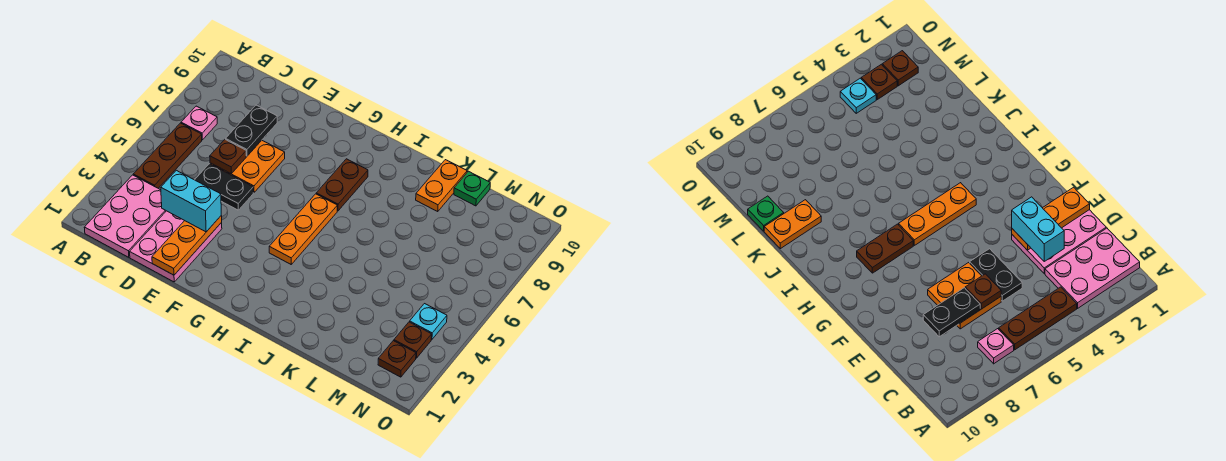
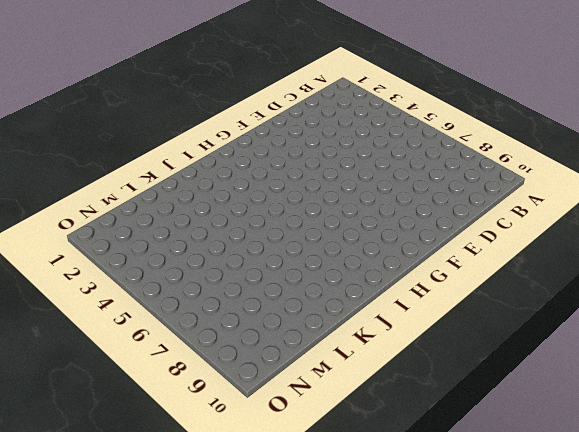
none -> pink 2x3 plate [84,175,166,257]
none -> brown 1x3 plate [133,123,202,188]
none -> pink 1x1 plate [181,106,217,140]

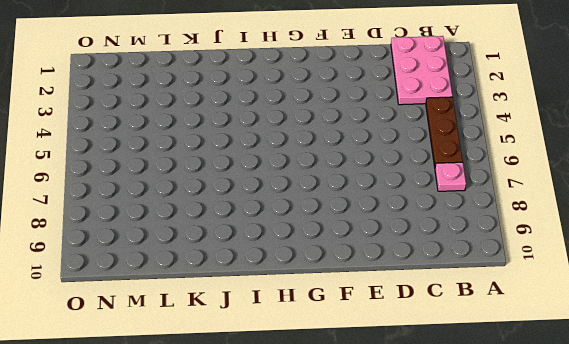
none -> pink 2x3 plate [130,211,222,282]
none -> black 1x2 plate [195,164,253,210]
none -> orange 2x2 plate [210,141,285,192]

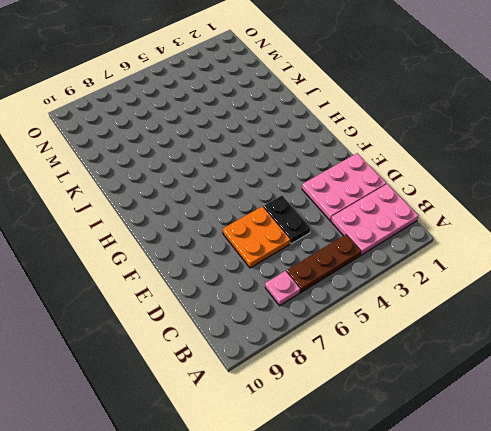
none -> orange 1x3 plate [269,194,337,264]
none -> brown 1x2 plate [316,159,368,211]
none -> orange 1x2 plate [416,160,467,211]

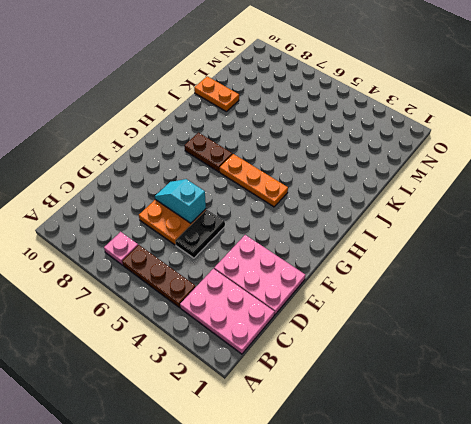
cyan 1x2 slope [155,179,206,223] -> none
none -> green 1x1 plate [454,171,490,206]
none -> brown 1x1 plate [378,341,416,377]
none -> brown 1x1 plate [394,322,432,358]

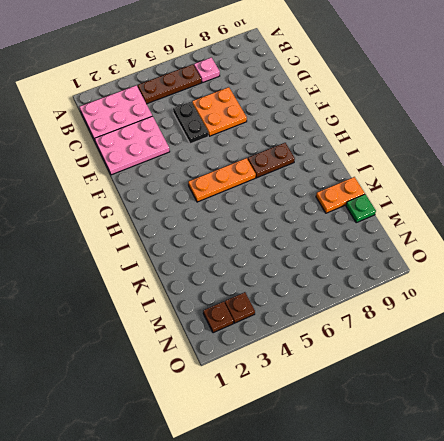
none -> cyan 1x1 plate [410,304,447,339]
none -> brown 1x1 plate [210,139,246,174]
none -> black 1x2 plate [226,105,277,156]

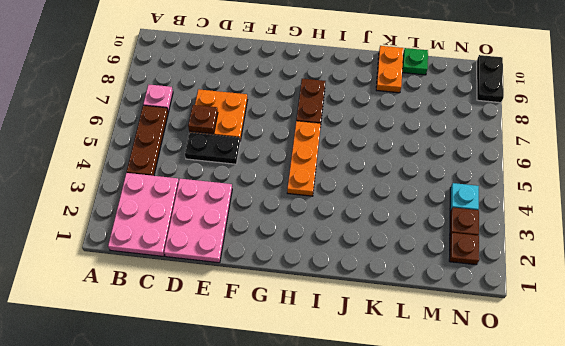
black 1x2 plate [477,55,504,103] -> black 1x2 plate moved to [226,105,277,156]
none -> orange 1x3 plate [152,216,222,275]
none -> cyan 1x2 brick [161,170,221,232]

